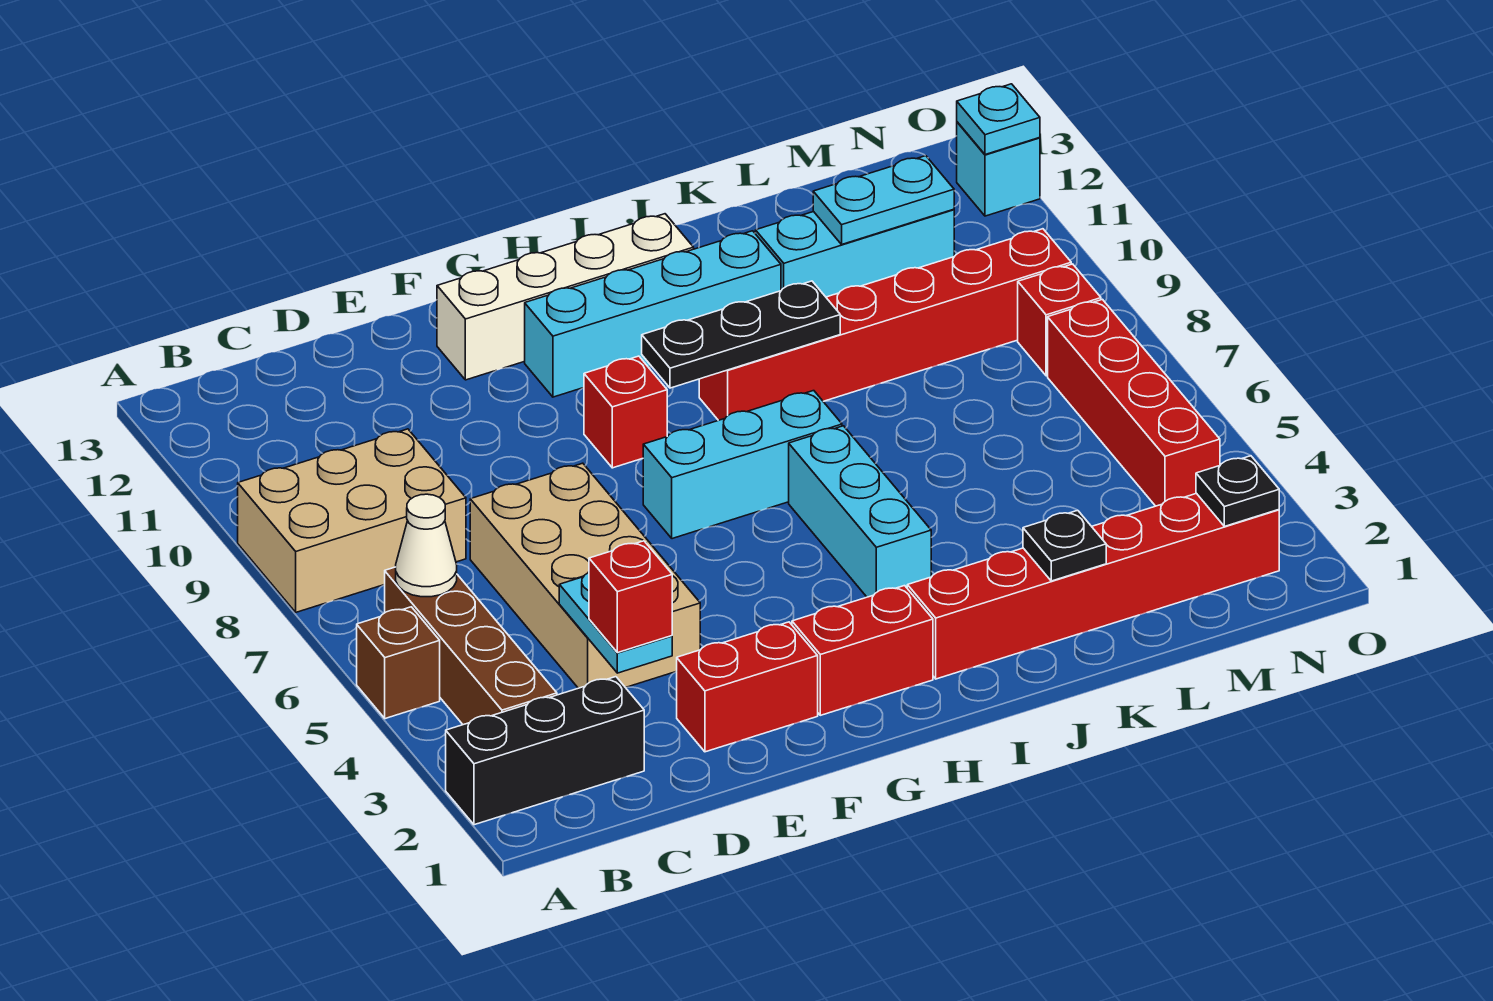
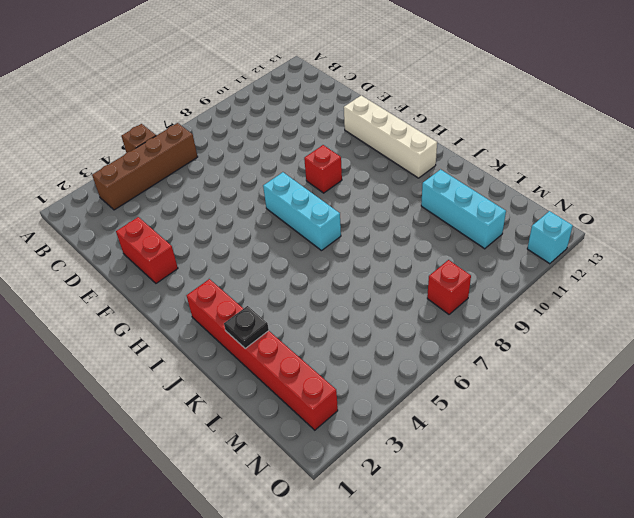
none -> black 1x3 brick [446,677,644,825]
none -> tan 2x3 brick [238,429,466,612]
none -> tan 2x4 brick [470,463,700,688]

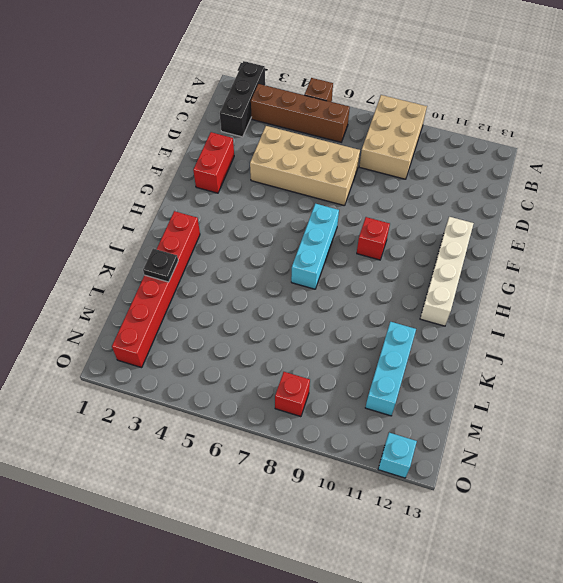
none -> red 1x2 brick [792,586,933,715]
none -> cyan 1x4 brick [525,231,781,397]
none -> cyan 1x3 brick [789,426,931,597]

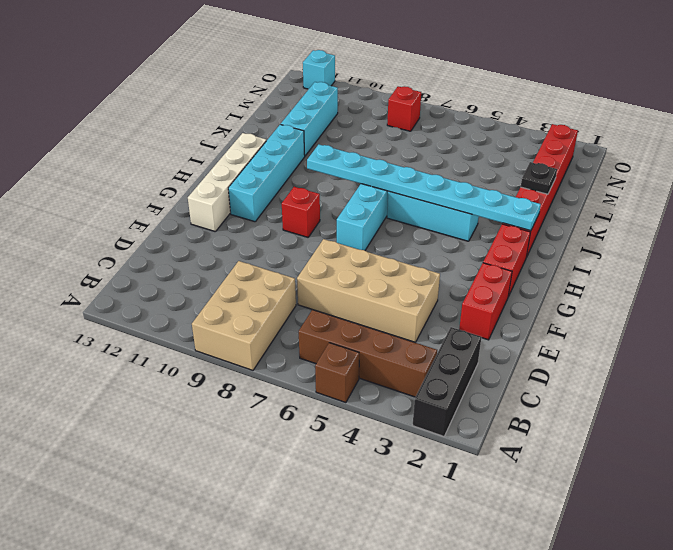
cyan 1x8 plate [307,144,541,231] -> black 1x3 plate [642,281,840,388]
none -> red 1x6 brick [699,229,1071,420]
none -> red 1x4 brick [1048,299,1220,506]
none -> white 1x1 cone [396,494,457,597]

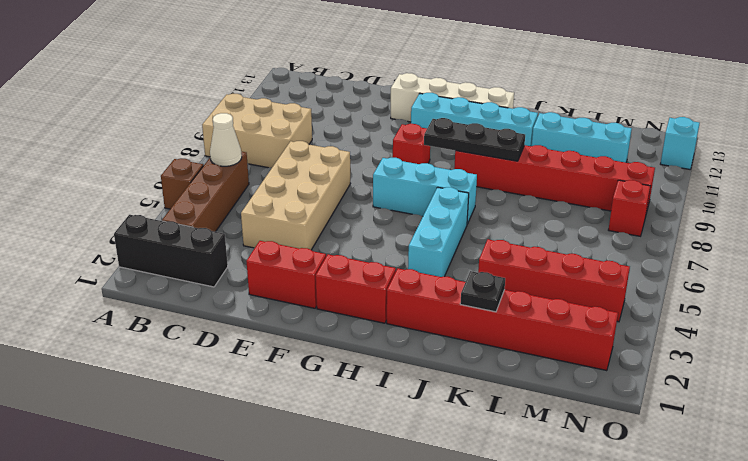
red 1x4 brick [478,239,630,322] -> red 1x4 brick turned to [1048,299,1220,506]
none -> cyan 1x2 plate [559,572,672,673]
none -> cyan 1x2 plate [813,156,954,244]
none -> black 1x1 plate [1196,456,1279,526]

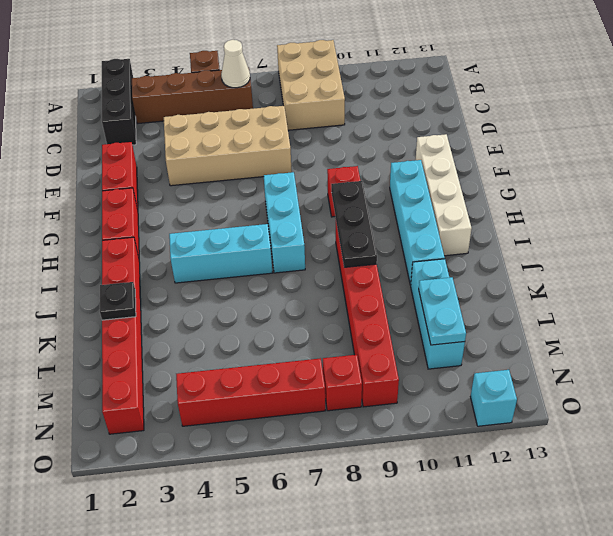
none -> cyan 1x2 plate [559,572,672,673]
none -> black 1x1 plate [1196,456,1279,526]
none -> cyan 1x1 plate [957,84,1040,155]

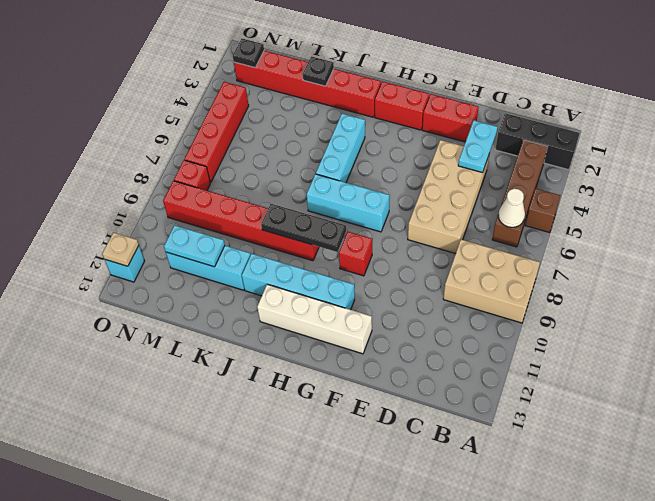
tan 1x1 plate [102,233,139,266] -> cyan 1x1 plate [957,84,1040,155]
none -> red 1x1 brick [589,541,672,653]

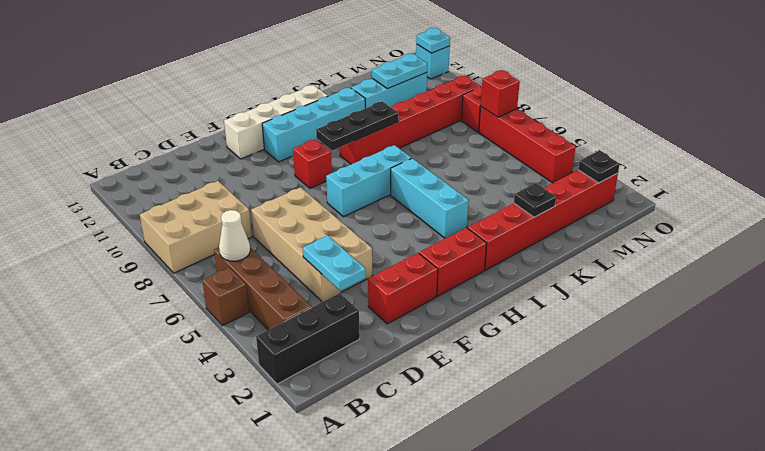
red 1x1 brick [481,70,520,117] -> red 1x1 brick moved to [589,541,672,653]

